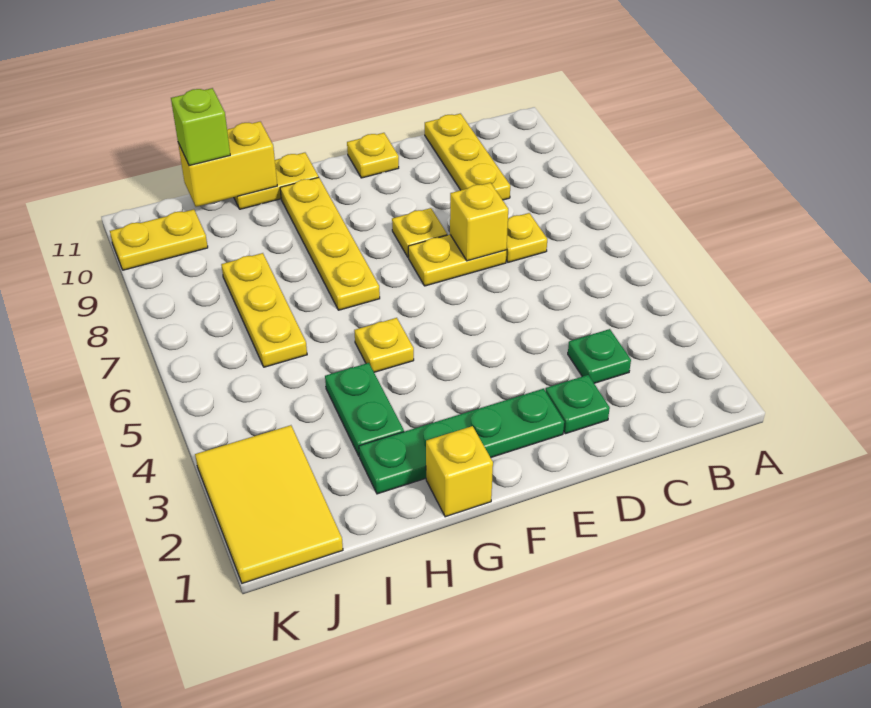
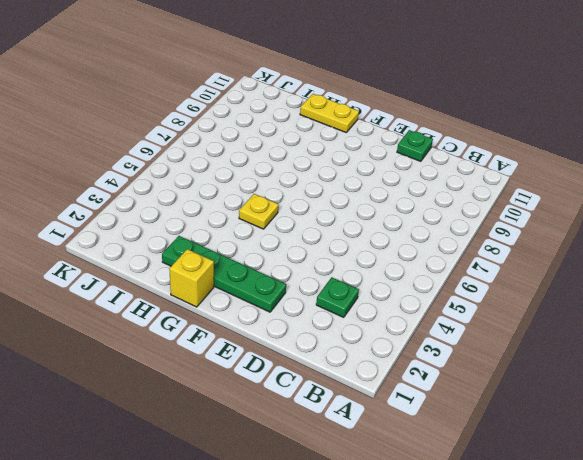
green 1x1 plate [397,130,433,161] -> green 1x1 plate moved to [546,375,610,434]
none -> yellow 1x1 plate [506,213,547,262]
none -> yellow 1x3 plate [425,114,510,200]
none -> yellow 1x2 plate [408,235,506,286]

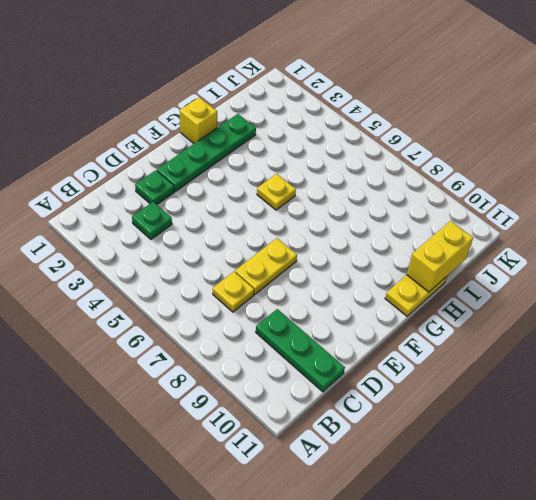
green 1x3 plate [256,309,345,392] -> yellow 1x3 plate [425,114,510,200]
none -> yellow 1x1 plate [392,208,447,257]
none -> yellow 1x1 plate [347,133,399,178]
none -> yellow 1x4 plate [280,177,380,310]

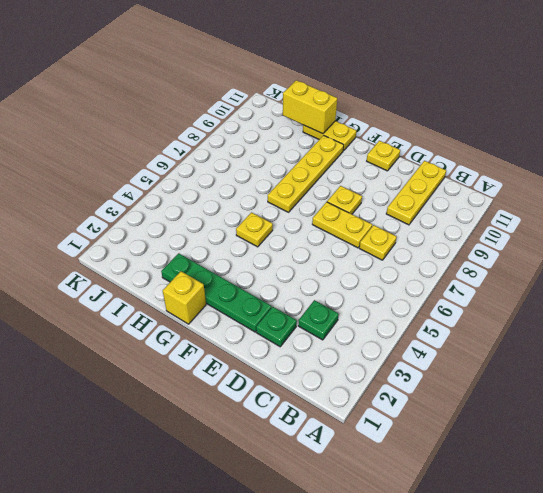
none -> green 1x2 plate [325,363,404,457]
none -> yellow 1x3 plate [221,253,307,367]
none -> yellow 2x3 tile [195,425,343,583]

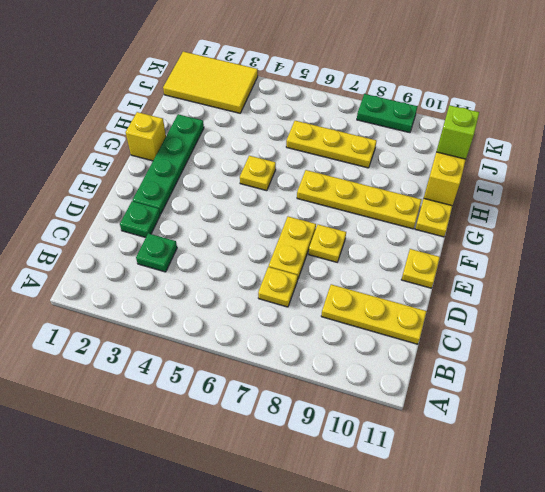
green 1x2 plate [357,94,418,133] -> green 1x2 plate moved to [325,363,404,457]
none -> yellow 1x2 plate [110,209,208,270]
none -> yellow 1x1 brick [450,183,508,261]

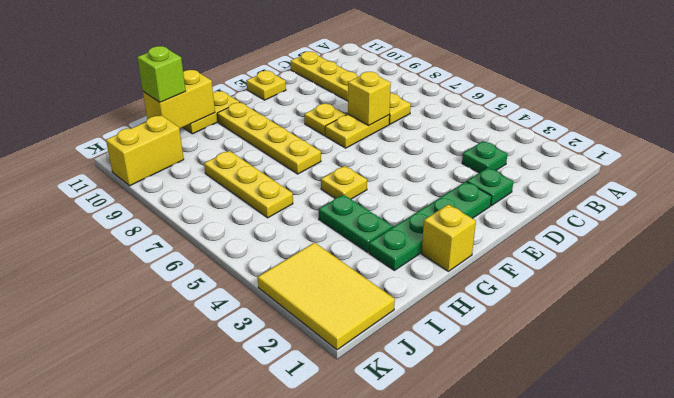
yellow 1x2 brick [106,115,184,186] -> yellow 1x2 plate [110,209,208,270]

